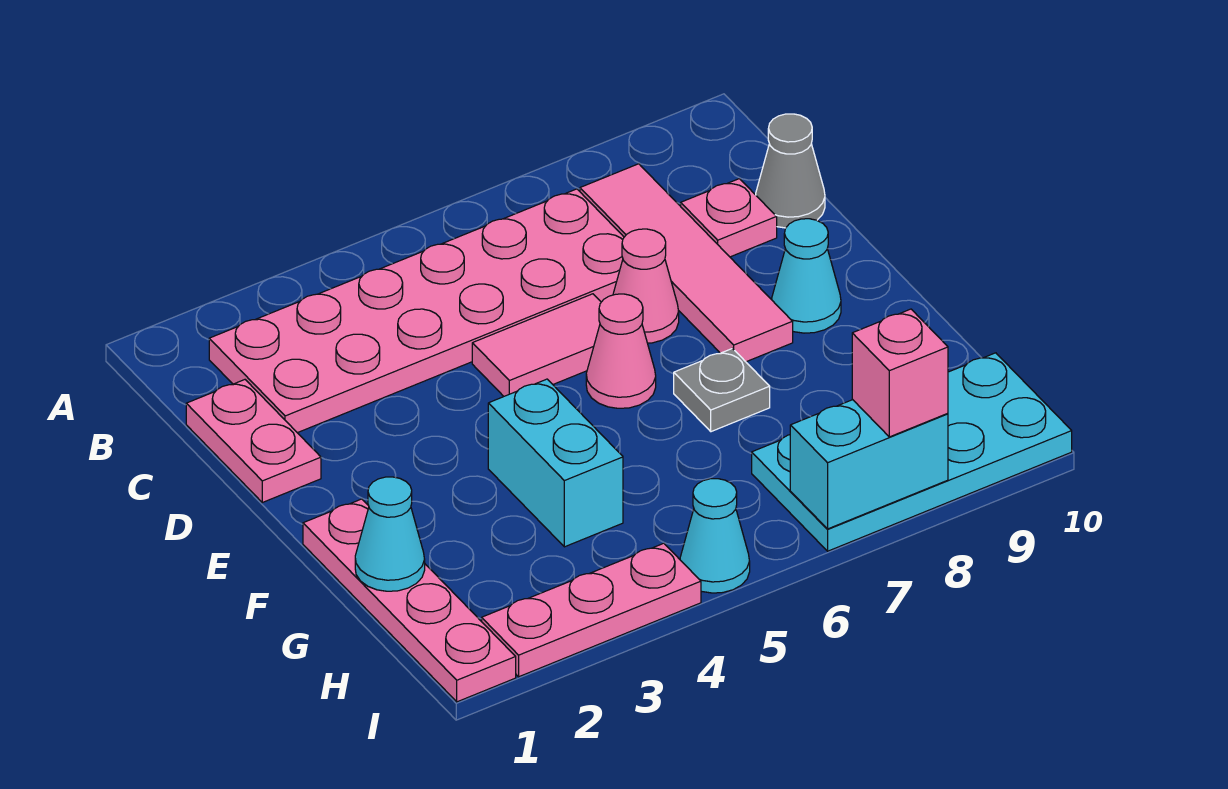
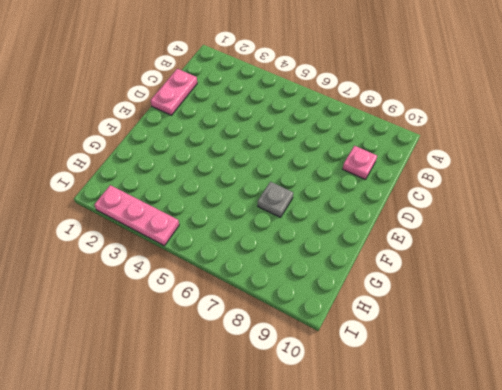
none -> pink 2x6 plate [209,189,624,433]
none -> pink 1x4 tile [580,164,793,362]
none -> grey 1x1 cone [756,114,825,228]

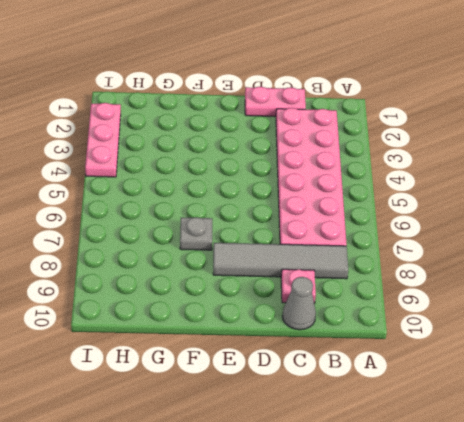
grey 1x4 tile [213,243,348,279] -> pink 1x4 tile [580,164,793,362]
none -> pink 1x2 tile [472,294,601,396]
none -> pink 1x1 cone [613,229,679,343]
none -> pink 1x1 cone [586,294,656,408]

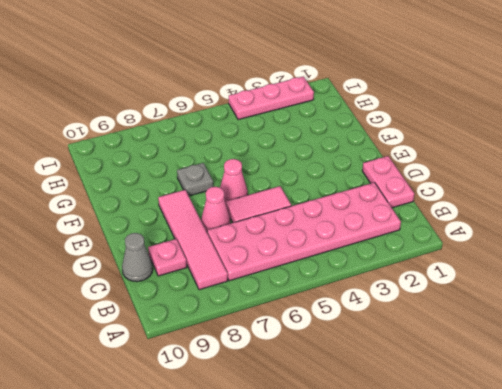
none -> cyan 1x1 cone [772,219,841,333]
none -> pink 1x4 plate [303,499,516,702]
none -> cyan 1x2 brick [488,379,623,547]

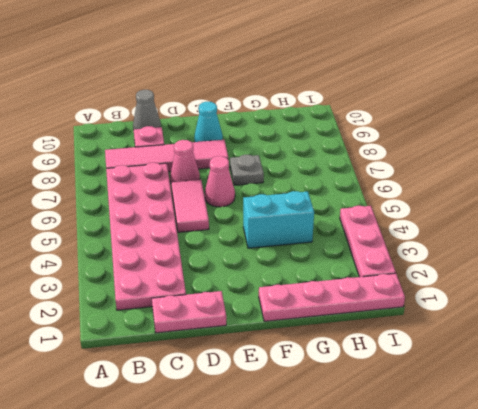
none -> cyan 2x4 plate [752,353,1072,551]
none -> cyan 1x1 cone [680,479,750,593]
none -> cyan 1x1 cone [355,477,425,591]

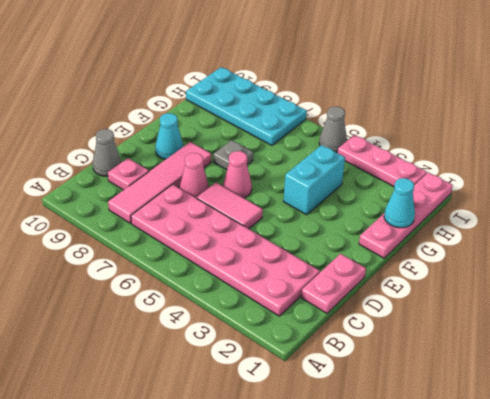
grey 1x1 cone [319,106,347,152] -> cyan 1x1 cone [680,479,750,593]
none -> cyan 1x2 brick [790,400,948,529]
none -> pink 1x1 brick [852,309,948,437]

